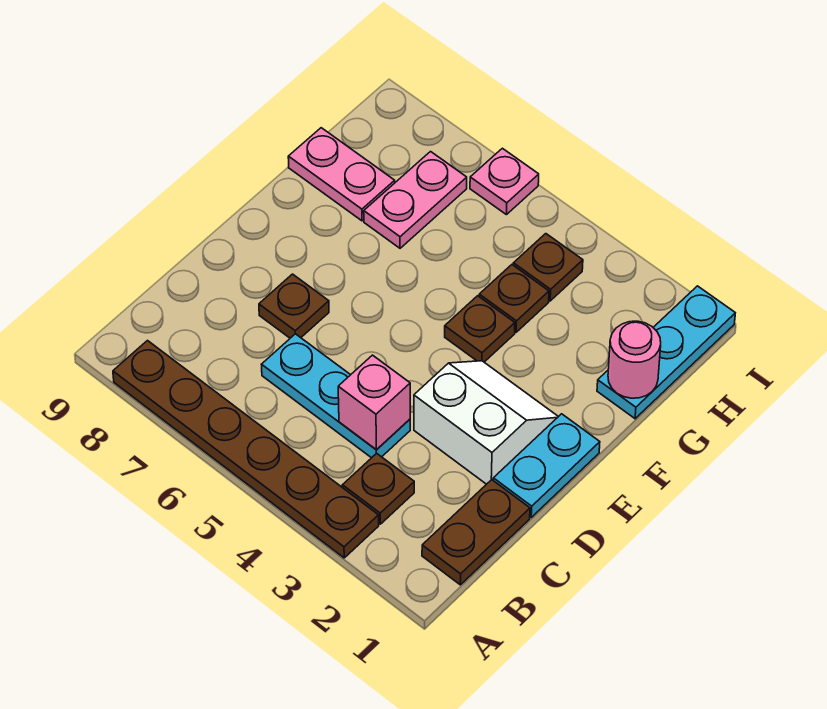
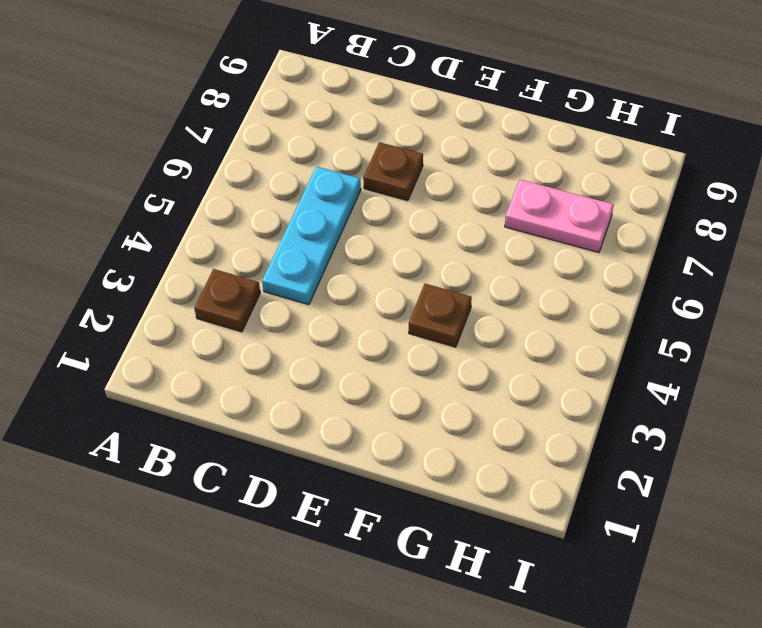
none -> brown 1x6 plate [113,341,379,558]
none -> brown 1x2 plate [422,480,530,585]
none -> cyan 1x2 plate [493,414,600,517]

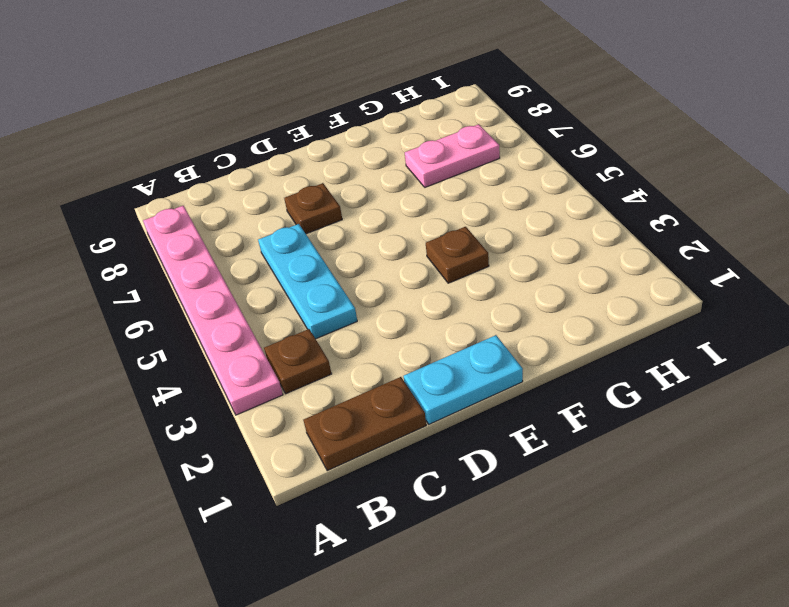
pink 1x6 plate [143,206,283,415] -> brown 1x6 plate [113,341,379,558]
none -> white 2x2 slope [414,361,558,484]
none -> cyan 1x3 plate [597,286,735,419]
none -> brown 1x1 plate [479,265,549,332]

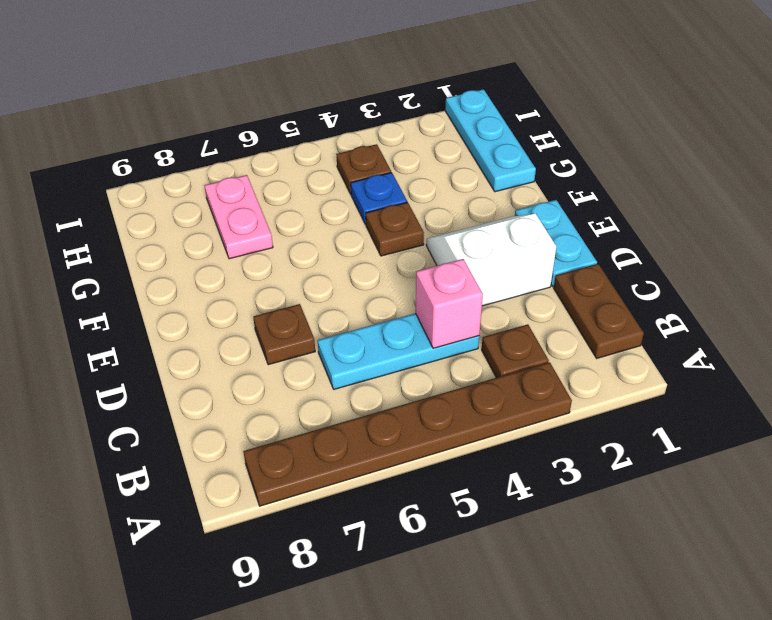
blue 1x1 plate [351,173,407,224] -> brown 1x1 plate [479,265,549,332]
none -> pink 1x2 plate [288,128,395,221]
none -> pink 1x1 plate [470,148,539,215]
none -> pink 1x1 round brick [608,321,661,398]

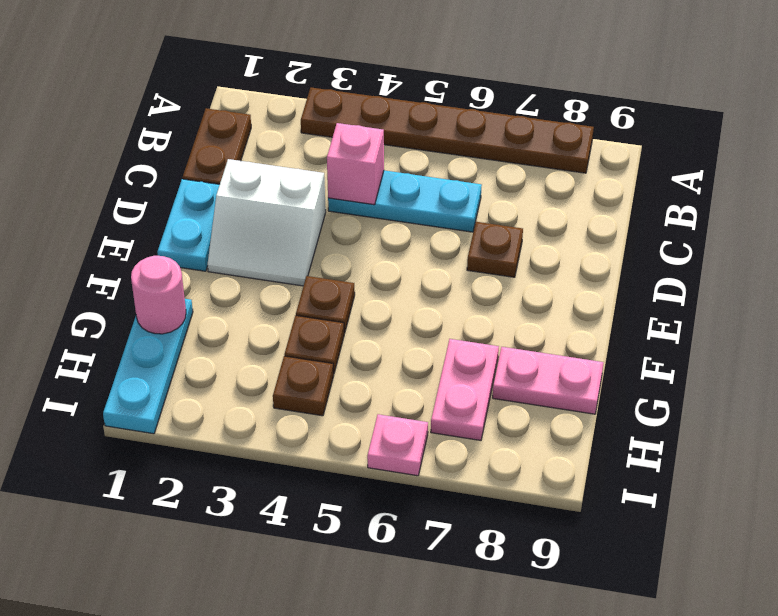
none -> brown 1x1 plate [343,453,414,524]

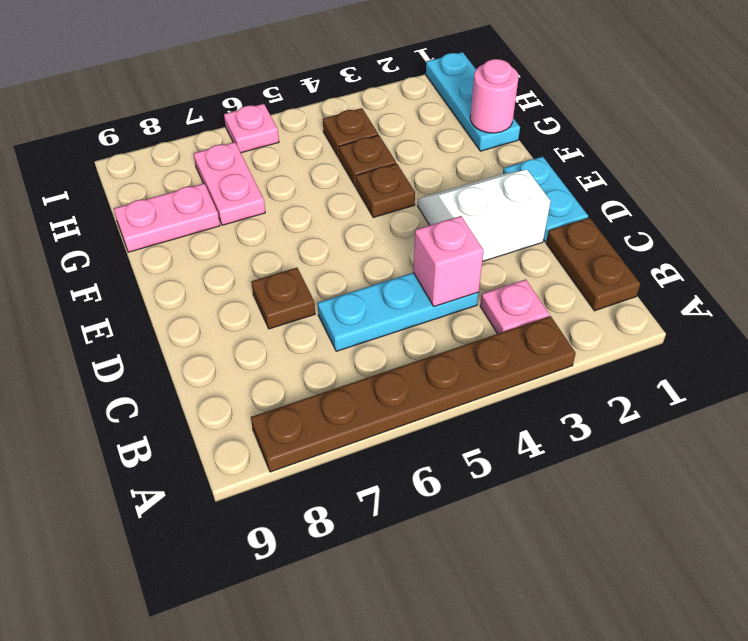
pink 1x1 plate [480,279,549,334] -> brown 1x1 plate [343,453,414,524]

